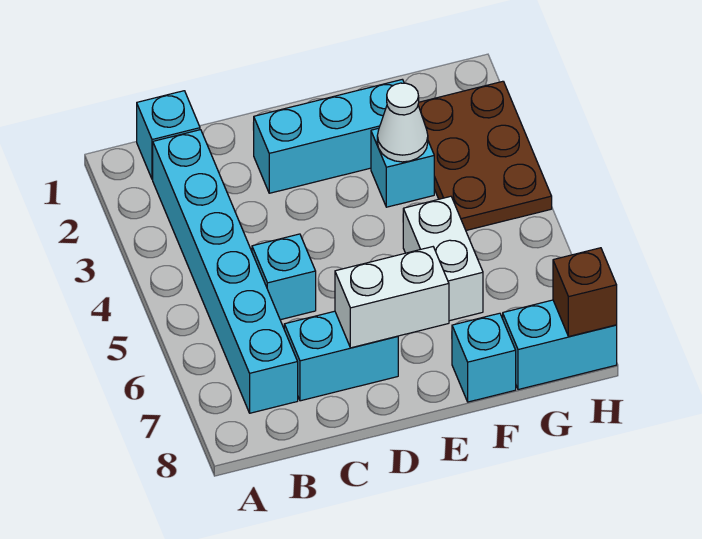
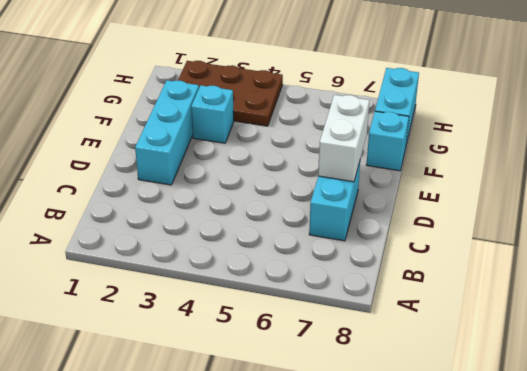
none -> cyan 1x1 brick [137,91,200,179]
none -> cyan 1x6 brick [153,130,298,413]
none -> cyan 1x1 brick [252,234,316,320]

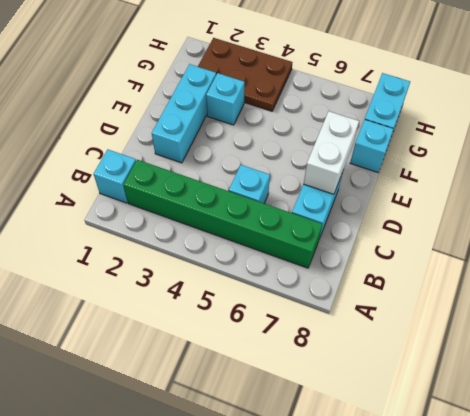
green 1x6 brick [123,160,322,268] -> cyan 1x6 brick [153,130,298,413]
none -> white 1x2 brick [403,196,483,321]
none -> white 1x1 cone [377,83,428,162]
none -> brown 1x1 brick [553,248,617,336]

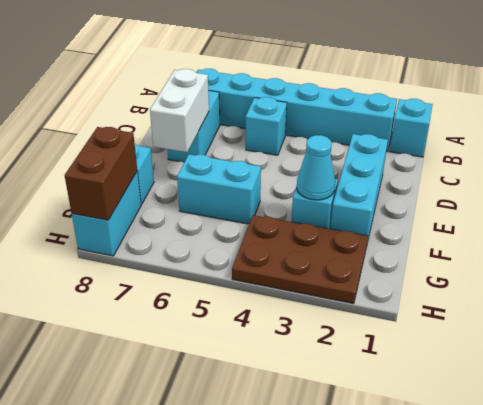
cyan 1x1 cone [297,135,335,200] -> white 1x1 cone [377,83,428,162]
cyan 1x2 brick [177,154,261,224] -> white 1x2 brick [403,196,483,321]
brown 1x2 brick [65,127,137,220] -> brown 1x1 brick [553,248,617,336]

